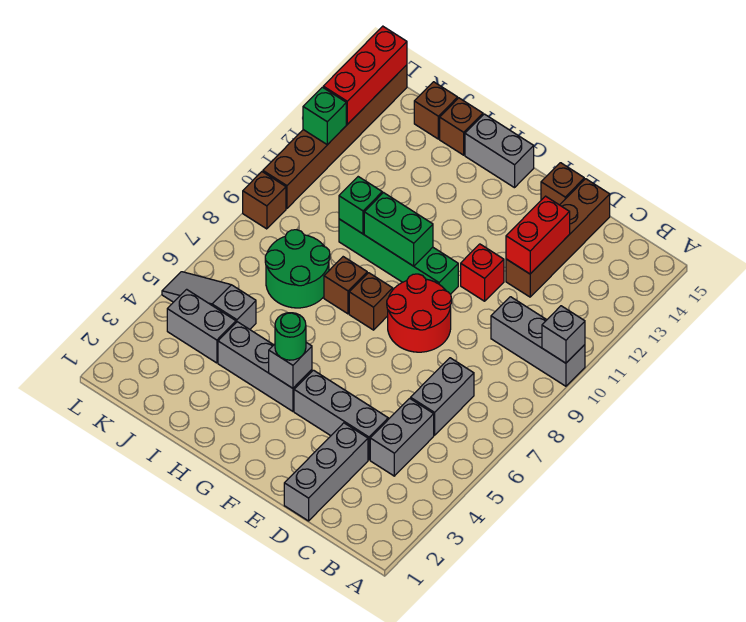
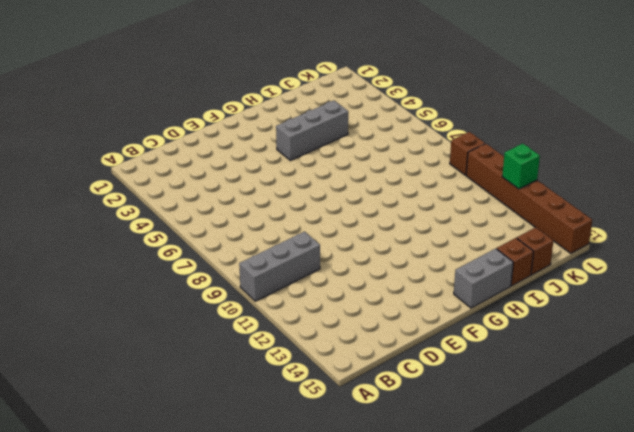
none -> grey 1x2 brick [370,398,434,476]
none -> grey 1x2 brick [411,358,474,435]
none -> grey 1x3 brick [284,423,368,521]

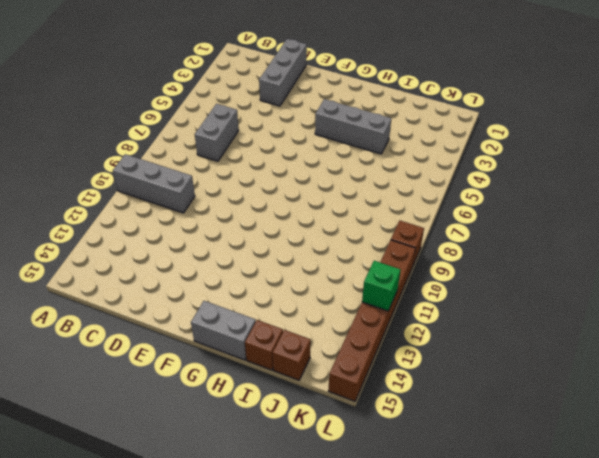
none -> grey 1x2 brick [370,398,434,476]
none -> grey 1x3 brick [294,370,388,460]
none -> brown 1x4 brick [506,179,610,297]

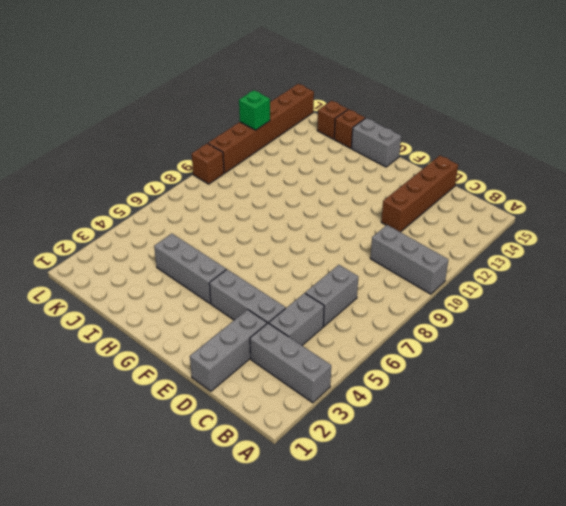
grey 1x3 brick [250,323,331,403] -> none
none -> red 2x2 round brick [387,274,452,352]
none -> red 1x1 brick [461,244,504,301]
none -> brown 1x1 brick [541,163,584,205]

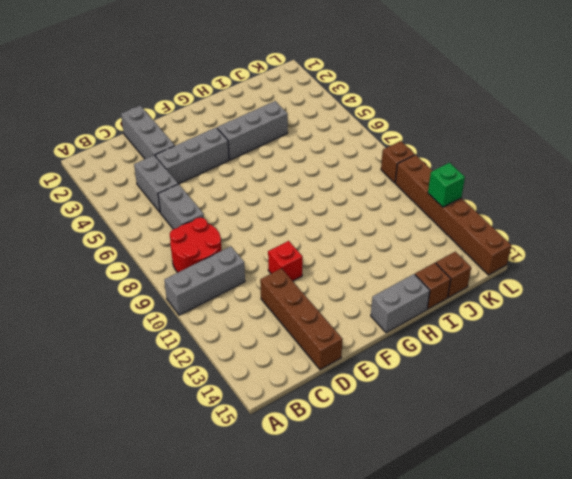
red 2x2 round brick [170,218,222,272] -> red 2x2 round brick moved to [387,274,452,352]
none -> brown 1x1 brick [541,163,584,205]
none -> green 1x4 brick [339,219,458,294]
none -> brown 1x1 brick [349,273,393,330]

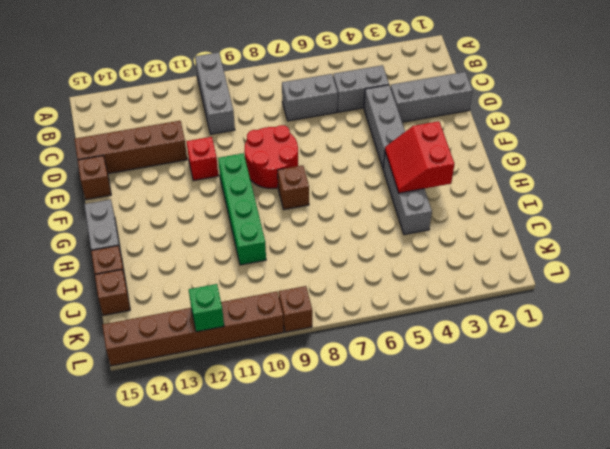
red 2x2 slope [385,121,454,193] -> grey 1x1 brick [269,343,312,388]
none -> brown 1x1 brick [324,257,367,314]
none -> green 2x2 round brick [265,230,330,308]
none -> grey 1x2 brick [167,289,236,363]

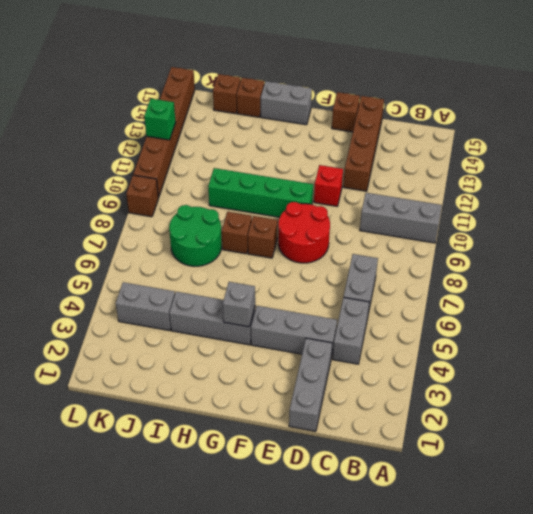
none -> grey 1x3 slope [162,272,256,329]
none -> grey 1x1 brick [542,306,585,363]
none -> red 1x2 brick [506,196,570,274]

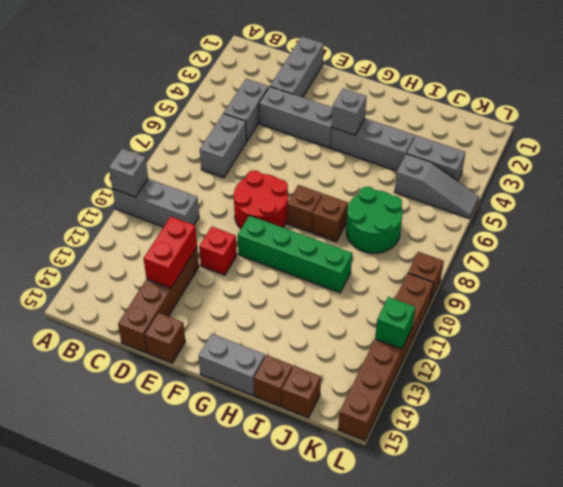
none -> green 1x2 brick [364,193,433,266]
none -> green 1x1 brick [339,177,382,234]
none -> red 1x3 brick [323,26,407,124]

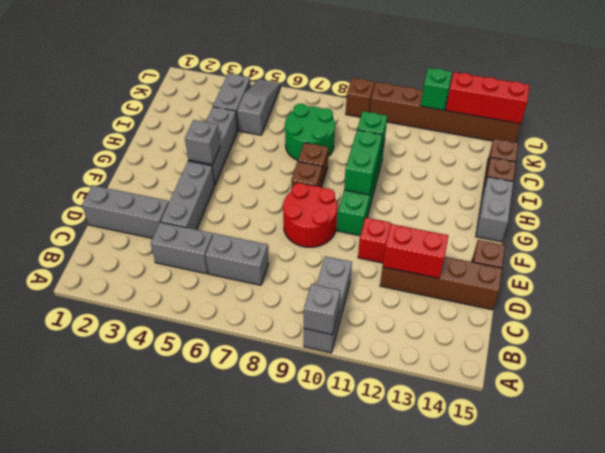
none -> green 1x1 round brick [275,313,306,360]

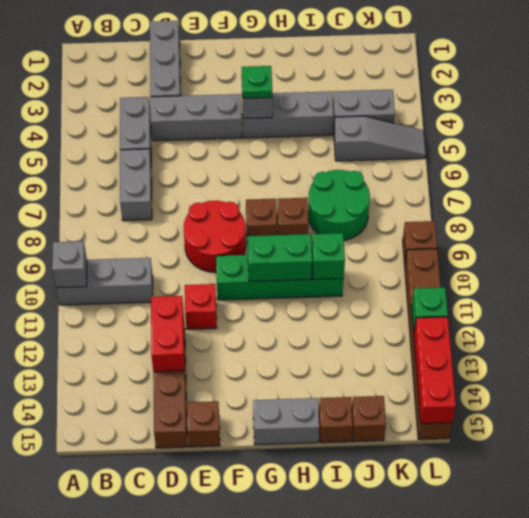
green 1x1 plate [242,66,272,98] -> green 1x1 round brick [275,313,306,360]

